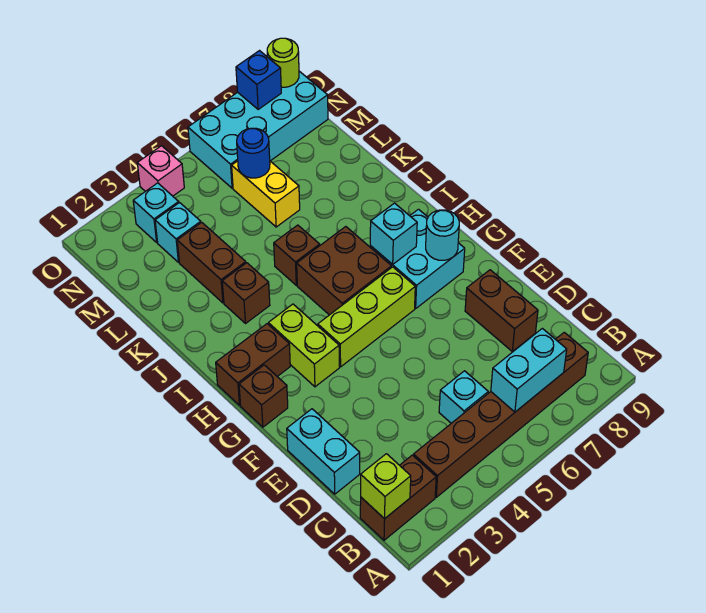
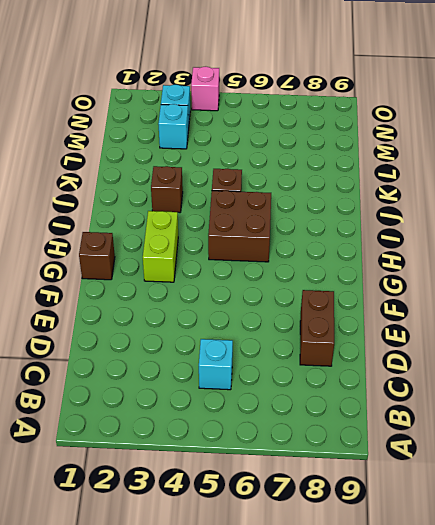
none -> brown 1x2 brick [360,455,436,540]
none -> brown 1x6 brick [413,332,588,497]
none -> cyan 1x2 brick [287,409,360,494]

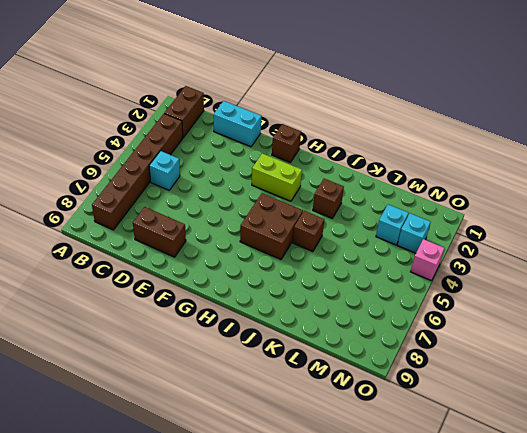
none -> lime 1x3 brick [318,267,415,367]
none -> cyan 2x2 brick [370,209,465,308]
none -> brown 1x2 brick [216,324,290,405]

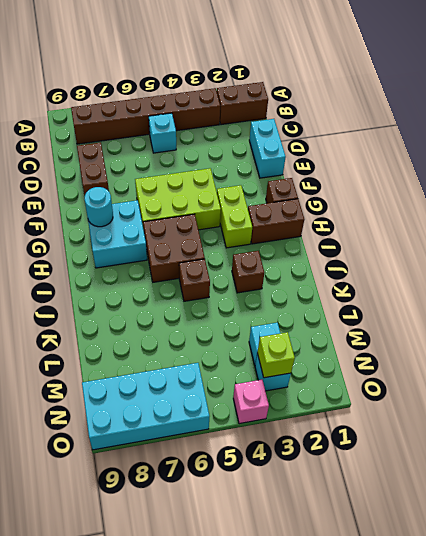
lime 2x3 brick [135,168,221,230] -> lime 1x3 brick [318,267,415,367]
lime 1x1 brick [257,332,295,378] -> lime 1x1 brick moved to [361,454,411,519]
none -> brown 1x2 brick [177,222,246,303]
none -> yellow 1x2 brick [232,161,300,227]
none -> cyan 1x2 brick [491,328,567,412]

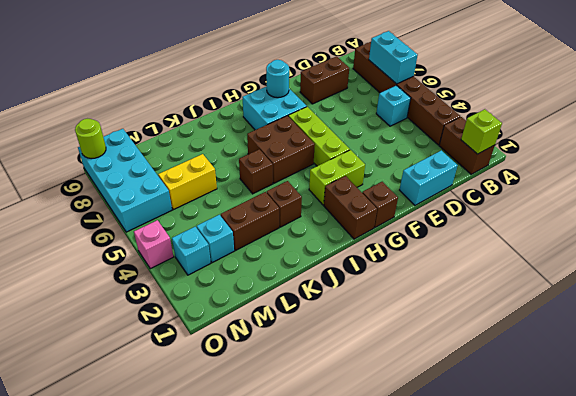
none -> cyan 1x1 brick [370,203,417,264]
none -> blue 1x1 round brick [237,128,270,178]
none -> blue 1x1 brick [236,51,281,110]

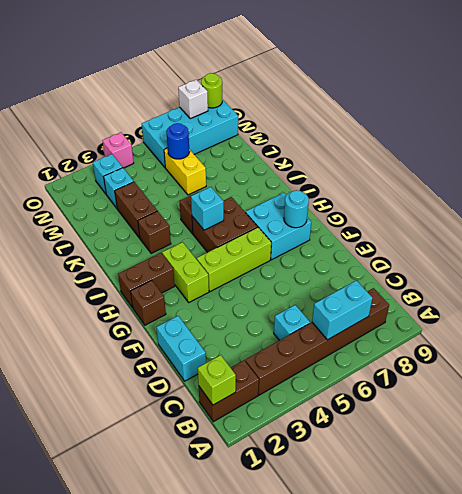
cyan 1x1 brick [191,187,224,230] -> cyan 1x1 brick moved to [370,203,417,264]
white 1x1 brick [178,80,208,119] -> blue 1x1 brick [236,51,281,110]
none -> brown 1x2 brick [465,270,538,351]

